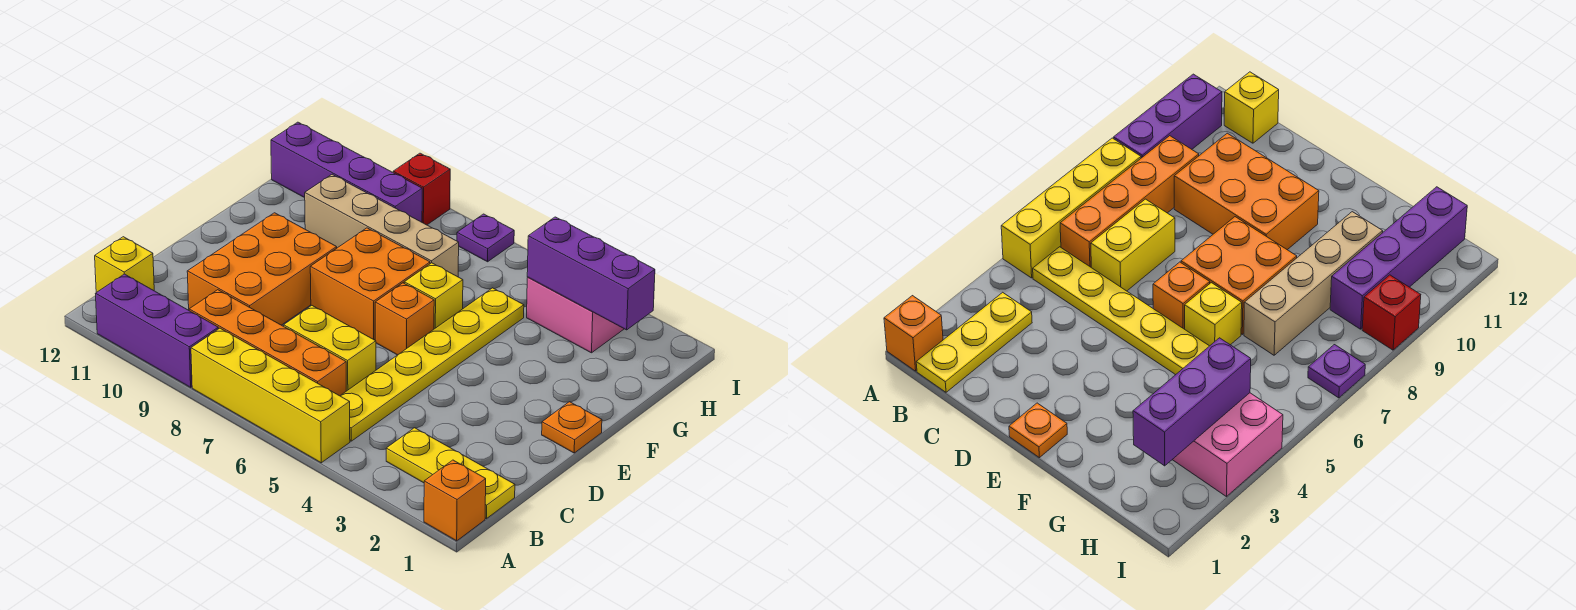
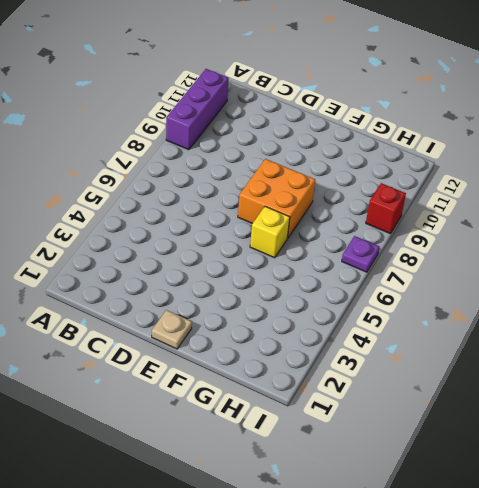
tan 1x1 plate [152,310,192,349] -> orange 1x1 plate [542,402,602,453]
none -> orange 1x1 brick [424,460,486,541]
none -> yellow 1x4 brick [191,328,350,463]
none -> yellow 1x3 plate [386,428,515,519]

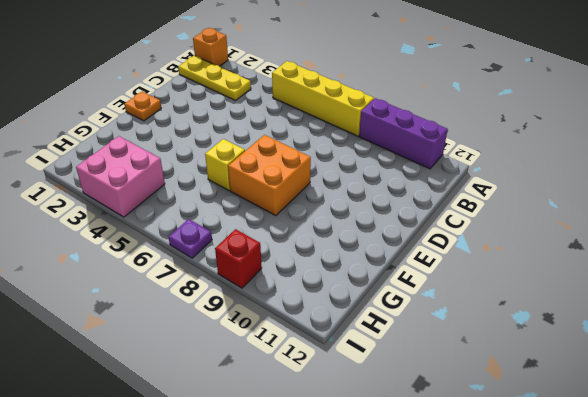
none -> yellow 1x6 plate [341,288,524,441]
none -> orange 1x4 brick [189,290,346,396]
none -> yellow 1x1 brick [95,237,154,292]

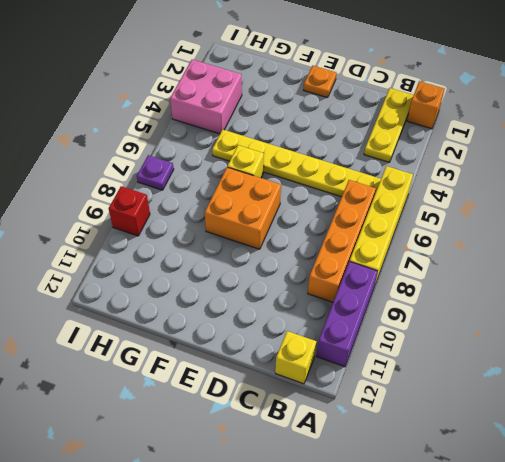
none -> yellow 1x2 brick [284,306,376,391]
none -> orange 2x3 brick [187,213,337,325]
none -> orange 1x1 brick [375,283,434,355]

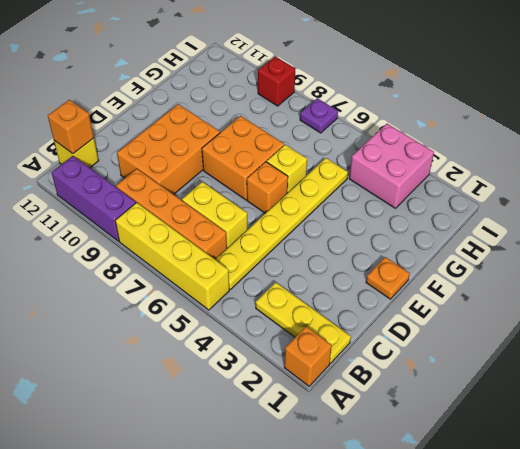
orange 1x1 brick [48,100,94,154] -> none
none -> tan 1x4 brick [305,174,459,277]
none -> purple 1x4 brick [271,122,422,222]
none -> purple 1x3 brick [527,217,655,330]

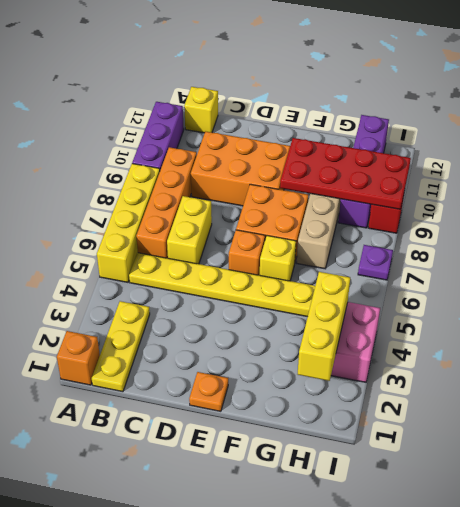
red 2x4 plate [280,138,411,209] -> none
yellow 1x3 brick [298,272,350,381] -> purple 1x3 brick [527,217,655,330]

